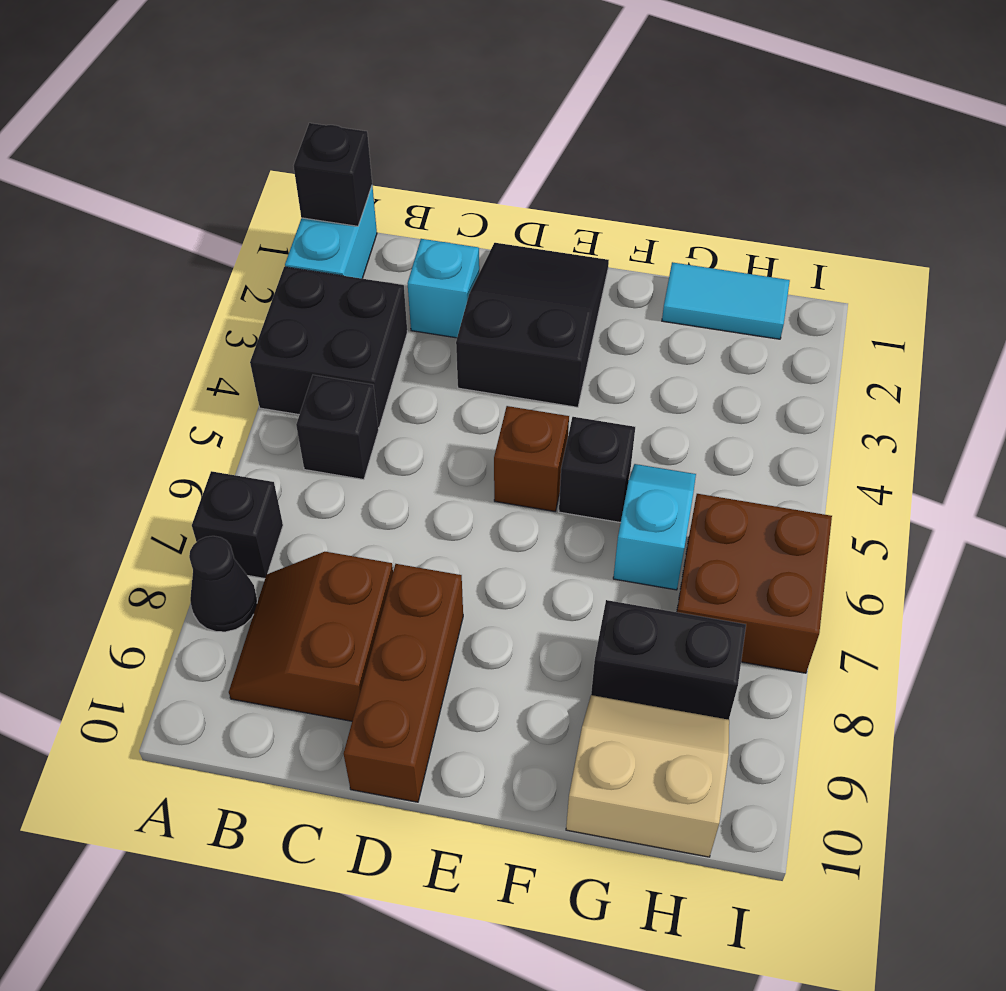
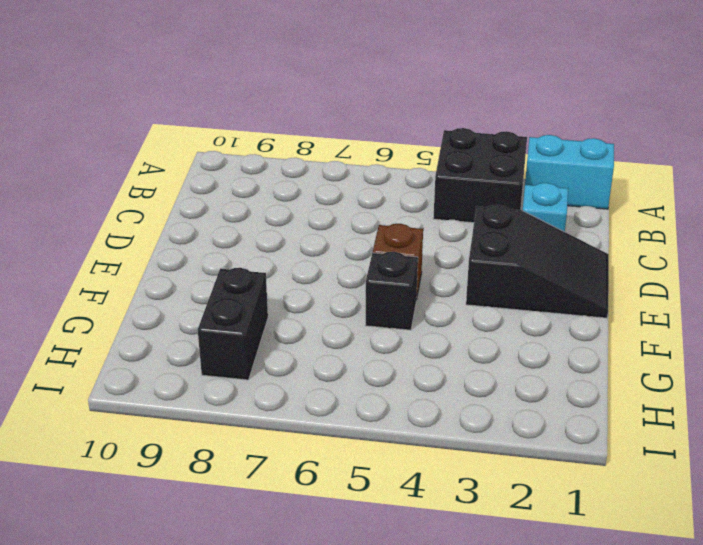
none -> black 1x1 brick [192,471,283,578]
none -> black 1x1 cone [189,536,257,632]
none -> black 1x1 brick [296,375,379,480]

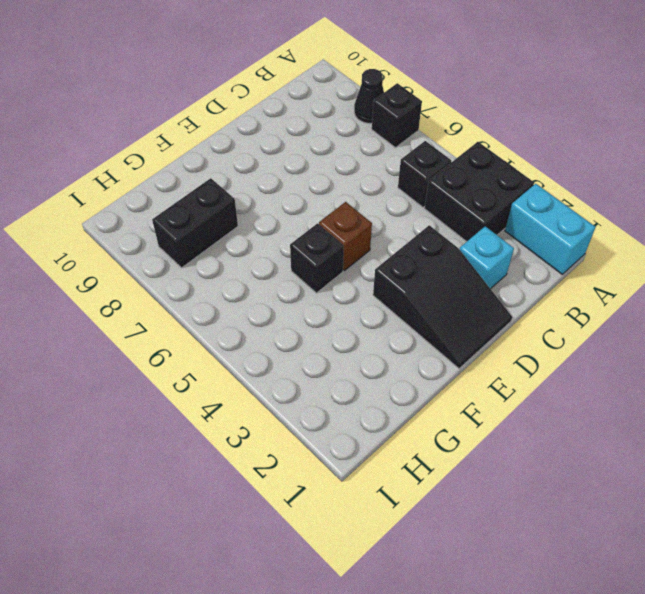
none -> brown 2x2 slope [229,552,393,721]
none -> brown 1x3 brick [343,564,463,802]
none -> cyan 1x2 tile [662,262,790,339]

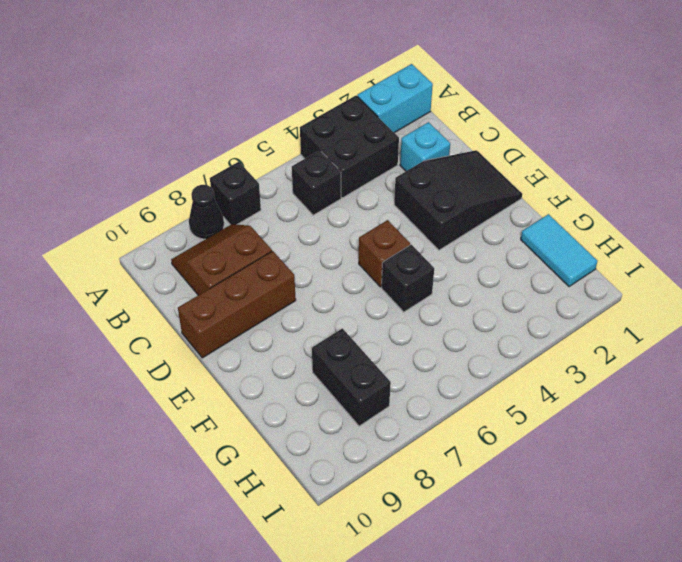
none -> cyan 1x2 slope [613,464,696,590]
none -> tan 2x2 slope [566,695,729,857]
none -> brown 2x2 brick [677,494,832,673]

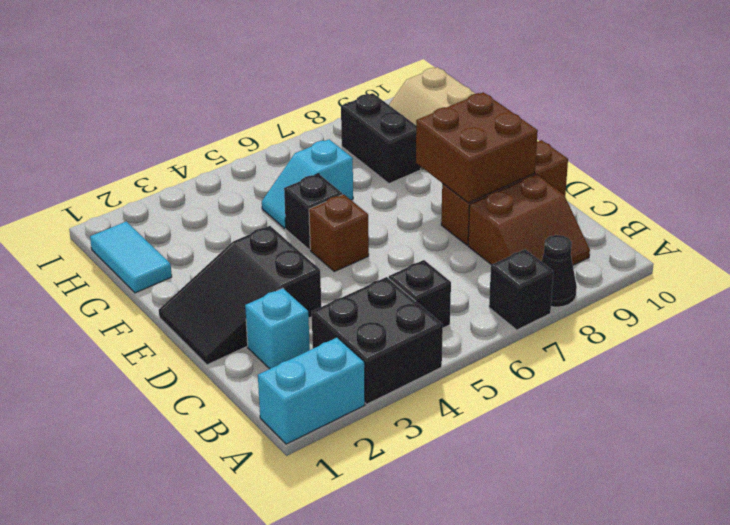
brown 2x2 brick [416,92,538,203] -> brown 2x2 brick moved to [677,494,832,673]
none -> black 1x1 brick [294,123,372,226]

